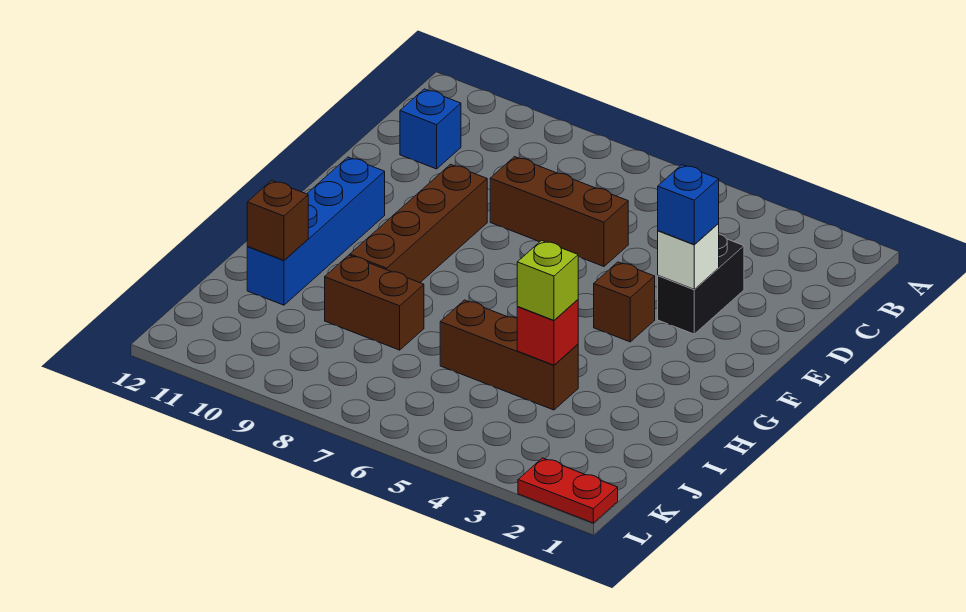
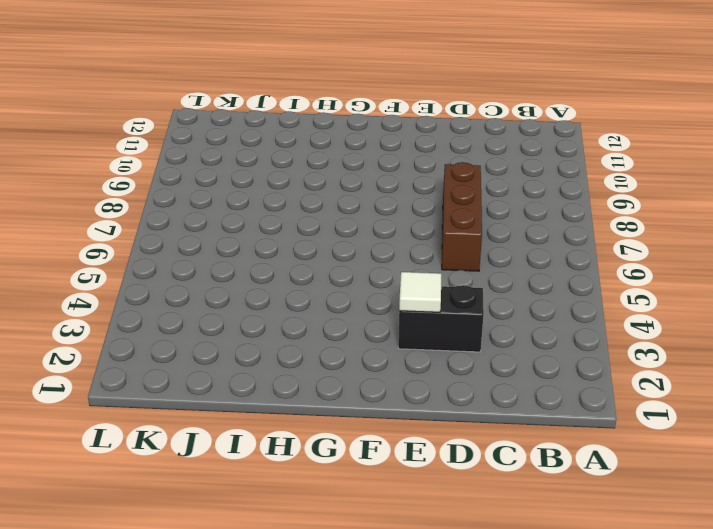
white 1x1 tile [399,272,441,312] -> white 1x1 brick [658,224,719,289]
none -> blue 1x1 brick [400,89,461,169]
none -> brown 1x4 brick [350,164,487,283]
none -> brown 1x1 brick [594,262,655,342]

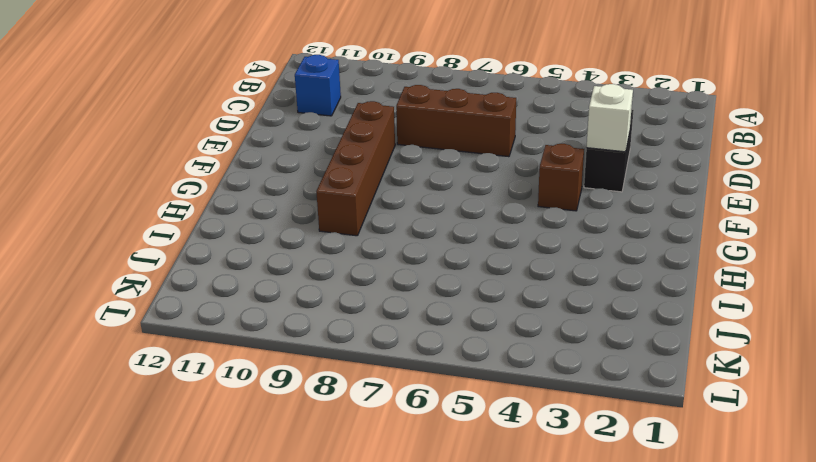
none -> blue 1x4 brick [247,157,385,305]
none -> brown 1x3 brick [440,300,578,410]
none -> brown 1x2 brick [325,255,424,350]

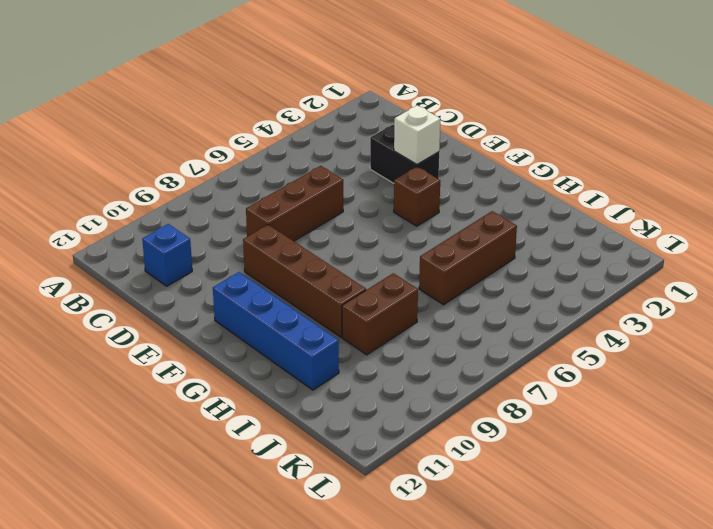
none -> red 1x2 plate [518,458,618,523]
none -> red 1x1 brick [517,300,578,365]
none -> brown 1x1 brick [247,180,308,260]

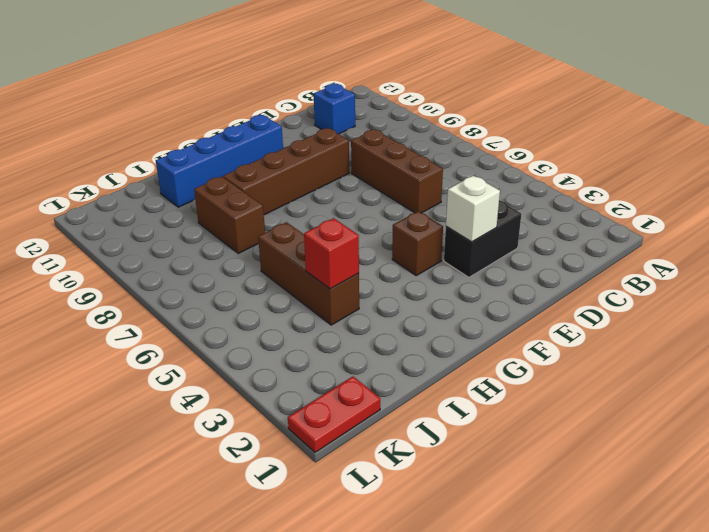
red 1x2 plate [288,377,380,452] -> red 1x2 plate turned to [518,458,618,523]
none -> brown 1x1 brick [247,180,308,260]
none -> blue 1x1 brick [658,165,719,245]
none -> lime 1x1 brick [517,240,578,320]

